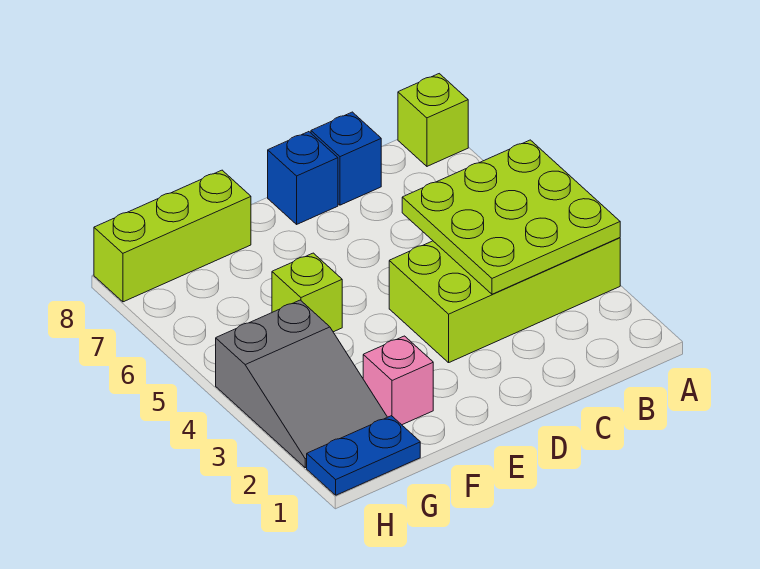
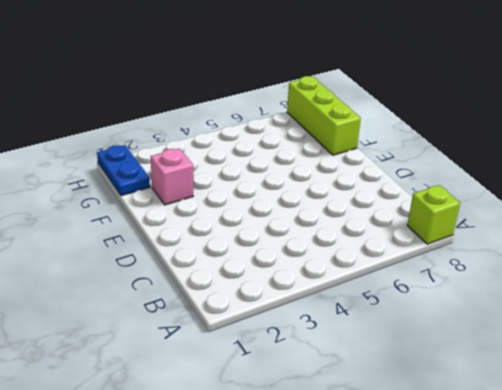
none -> lime 2x4 brick [389,238,620,363]
none -> blue 1x1 brick [311,112,381,205]

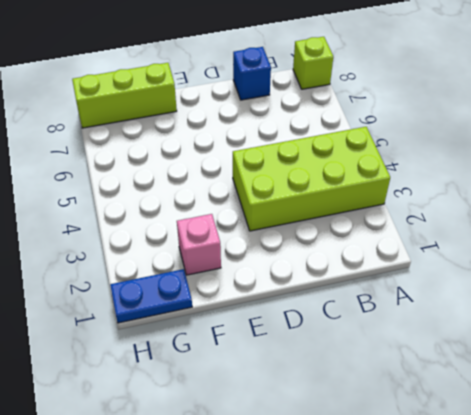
none -> blue 1x1 brick [268,132,338,224]
none -> lime 1x1 brick [272,253,342,332]

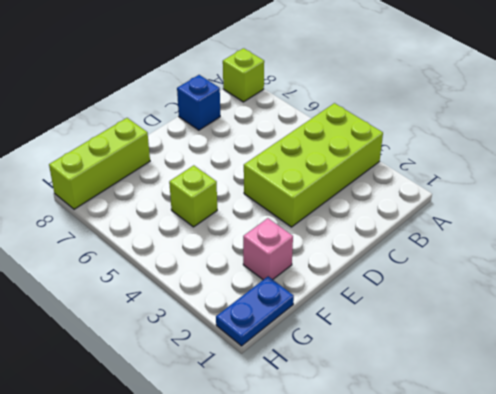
none -> blue 1x1 brick [268,132,338,224]
none -> grey 2x3 slope [216,300,387,468]

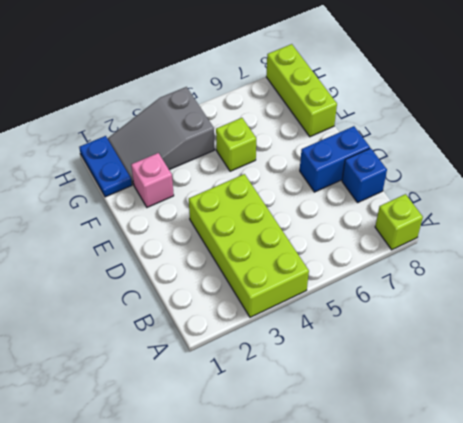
blue 1x2 brick [300,126,370,192] -> blue 1x1 brick [268,132,338,224]
none -> lime 3x3 plate [402,140,620,294]

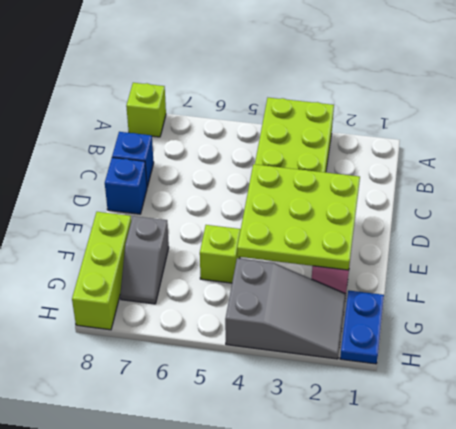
lime 3x3 plate [237,164,360,270] -> lime 3x3 plate moved to [402,140,620,294]
grey 1x2 slope [120,216,169,304] -> none

